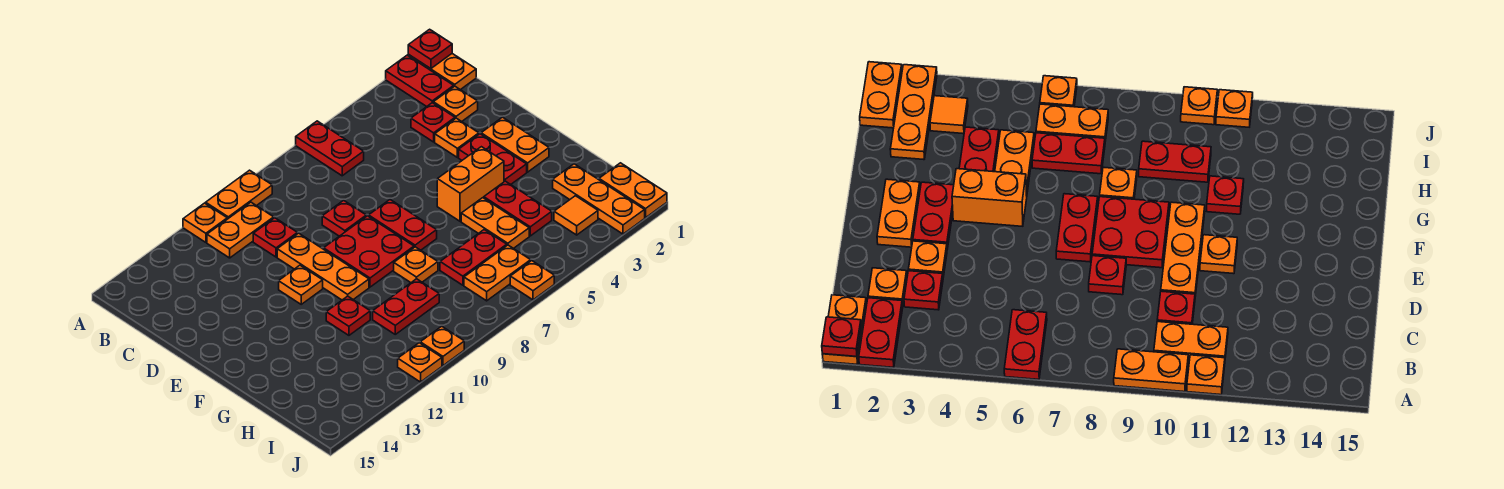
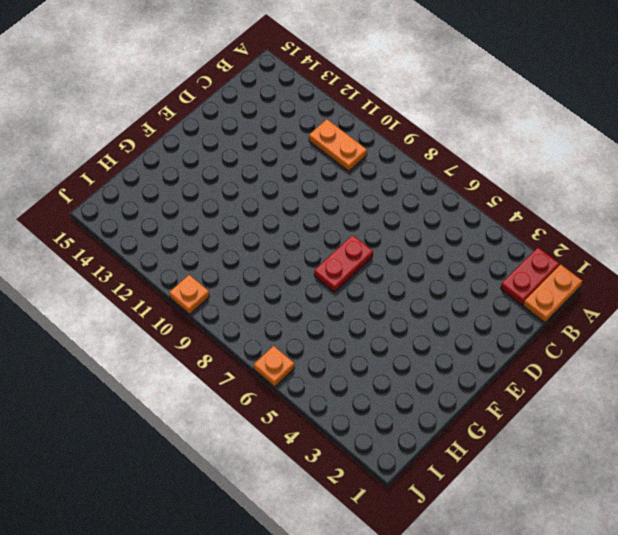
none -> red 1x2 plate [296,121,364,176]
none -> orange 1x2 plate [206,170,272,219]
none -> orange 1x1 plate [183,203,227,242]
none -> orange 1x1 plate [433,86,478,122]

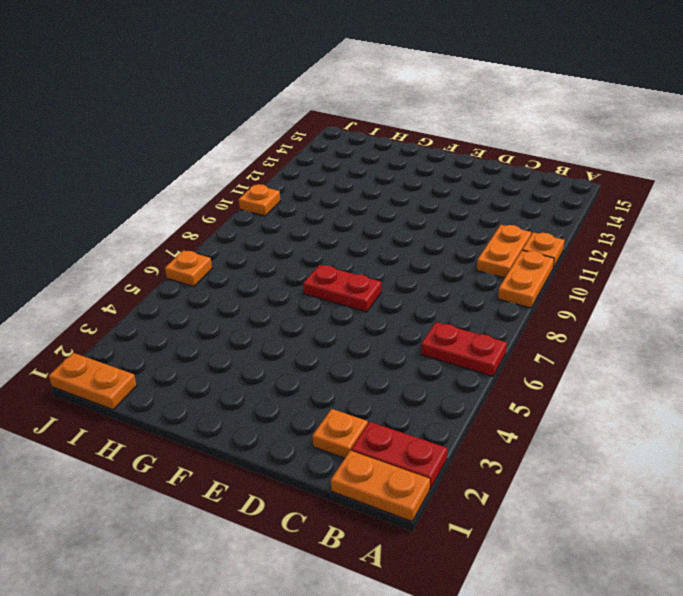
none -> red 1x1 plate [411,103,455,142]
none -> red 1x1 plate [253,218,297,257]
none -> orange 1x1 plate [435,118,479,157]
none -> red 1x1 plate [322,200,366,236]

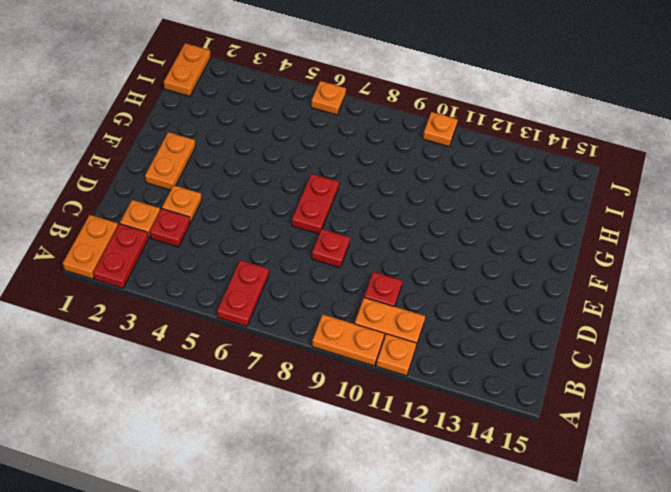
none -> orange 1x3 plate [277,233,369,300]
none -> red 1x2 plate [459,134,527,184]
none -> red 2x2 plate [324,216,414,287]
none -> orange 1x1 plate [279,265,323,304]

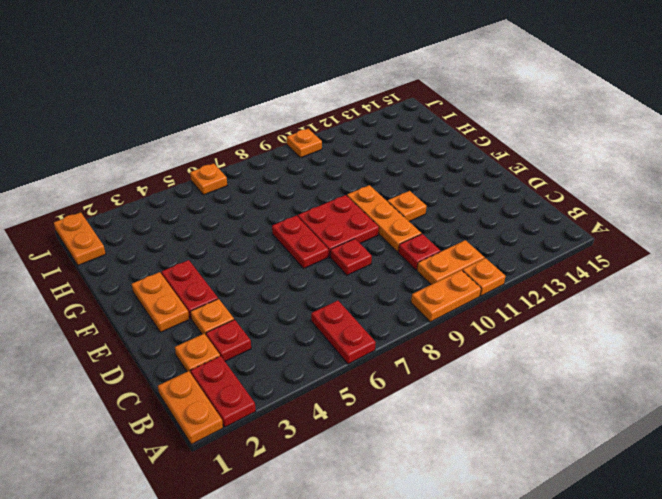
none -> orange 1x2 brick [437,147,504,221]
none -> red 1x2 plate [484,181,552,236]
none -> orange 1x2 plate [461,198,529,248]
none -> orange 1x1 plate [394,247,438,283]

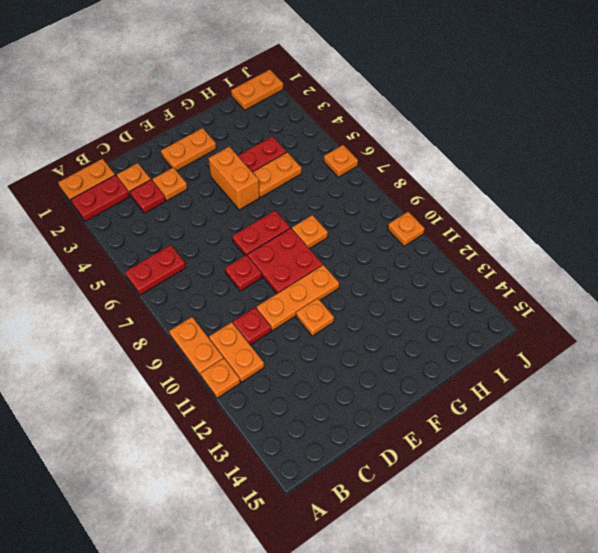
none -> red 1x2 plate [459,134,527,184]
none -> red 1x1 plate [326,296,370,335]
none -> orange 1x3 plate [553,164,645,234]
none -> red 1x2 plate [440,230,507,285]

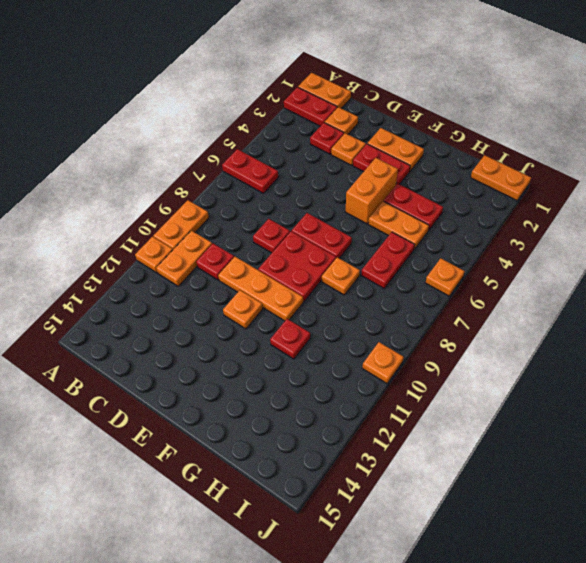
none -> orange 1x3 plate [553,164,645,234]
none -> red 1x2 plate [373,279,439,334]
none -> orange 1x1 tile [554,196,598,235]
none -> orange 1x2 plate [464,245,531,301]

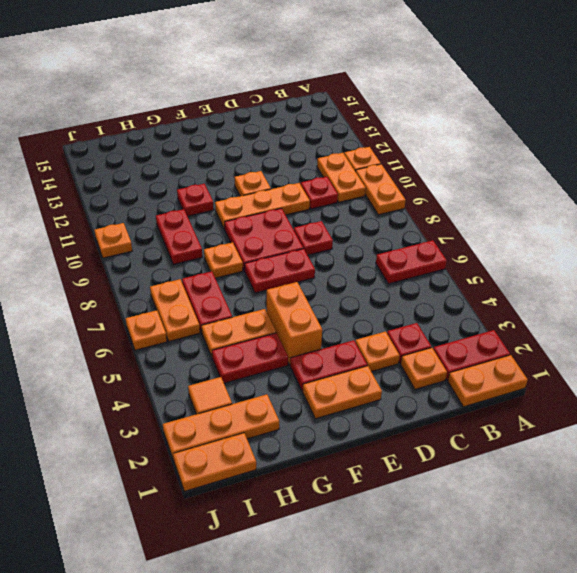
none -> orange 1x1 plate [398,343,442,382]
none -> red 1x1 plate [408,29,452,69]

